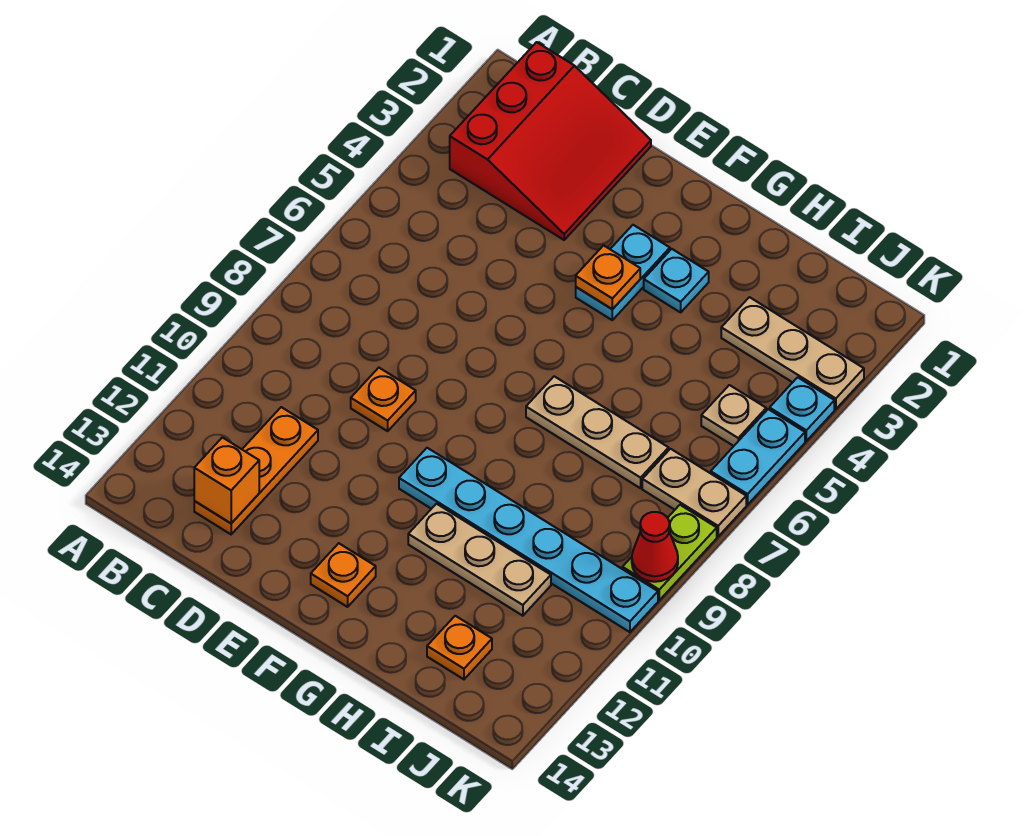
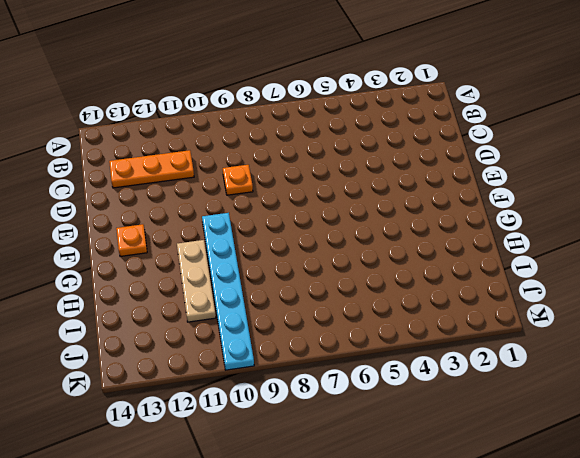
none -> red 3x3 slope [450,42,651,240]
none -> cyan 1x2 plate [576,225,670,320]
none -> cyan 1x1 plate [644,249,709,312]

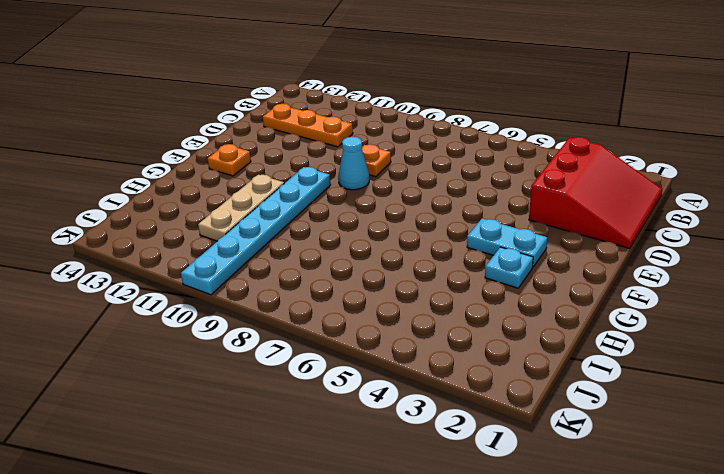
red 3x3 slope [529,137,662,248] -> red 3x3 slope turned to [450,42,651,240]
cyan 1x1 cone [338,137,369,190] -> none
none -> tan 1x3 plate [526,376,669,488]
none -> tan 1x3 plate [721,297,864,409]
none -> orange 1x1 plate [427,616,492,679]

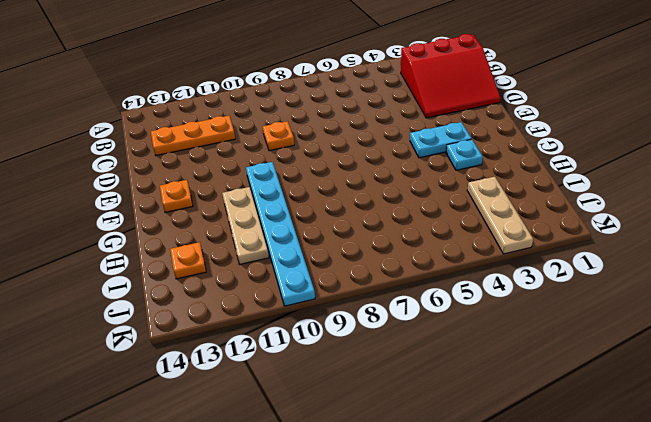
none -> tan 1x3 plate [526,376,669,488]
none -> tan 1x1 plate [701,385,766,446]
none -> tan 1x2 plate [642,449,746,536]

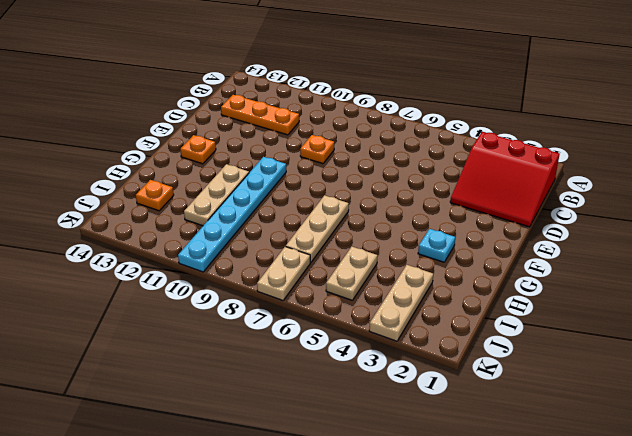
tan 1x2 plate [326,247,378,300] -> tan 1x1 plate [701,385,766,446]
none -> cyan 1x2 plate [576,225,670,320]
none -> cyan 1x1 plate [770,377,834,441]
none -> cyan 1x2 plate [711,409,805,505]

